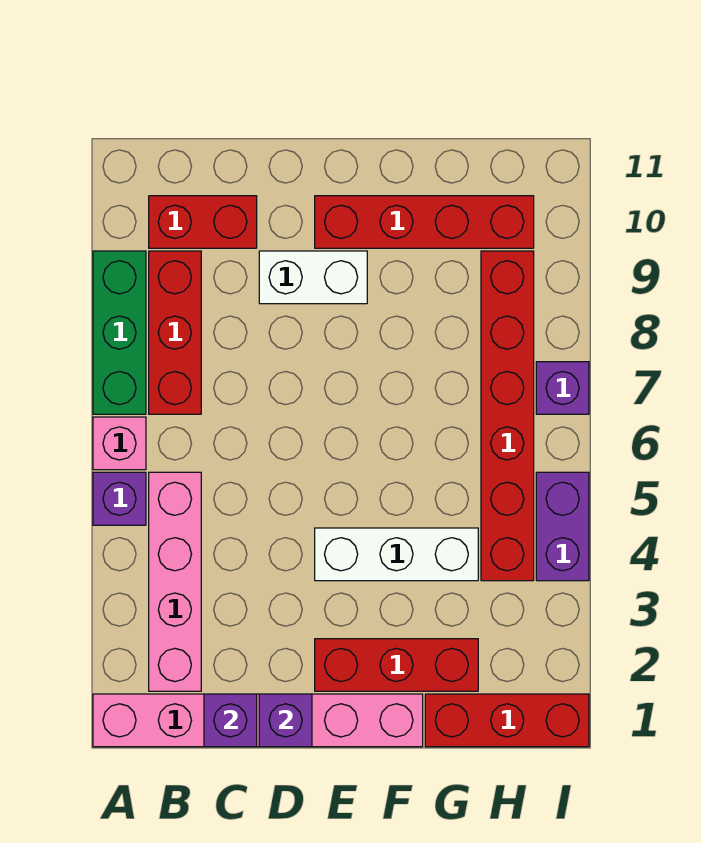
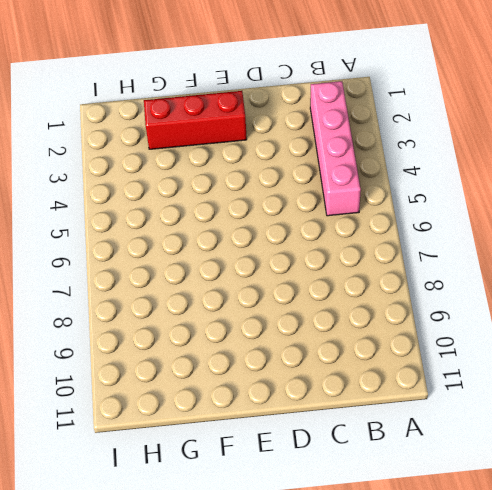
none -> pink 1x6 brick [93,694,423,747]
none -> purple 1x1 brick [93,472,146,525]
none -> pink 1x1 brick [93,417,146,470]

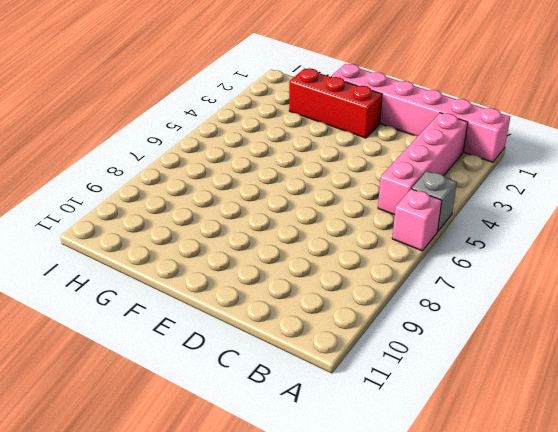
grey 1x1 brick [412,171,457,231] -> purple 1x1 brick [93,472,146,525]
none -> green 1x3 brick [93,251,146,414]
none -> red 1x3 brick [149,251,201,414]
none -> red 1x2 brick [149,196,257,248]

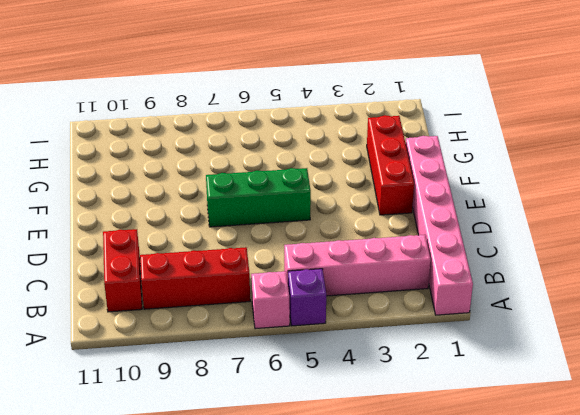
green 1x3 brick [206,168,311,227] -> green 1x3 brick moved to [93,251,146,414]
none -> white 1x2 brick [259,251,367,304]
none -> white 1x3 brick [315,528,478,581]
none -> red 1x4 brick [315,196,534,248]

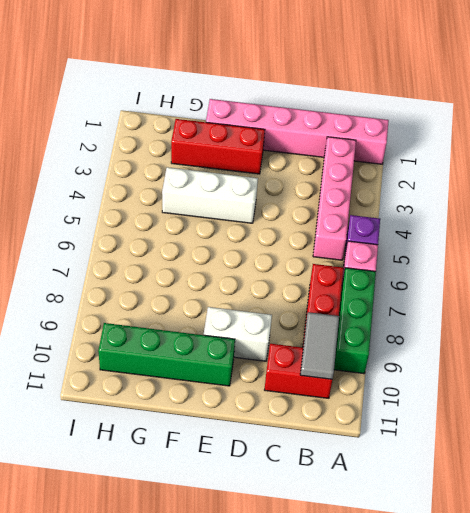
grey 1x2 tile [300,312,339,379] -> none
green 1x4 brick [98,323,235,386] -> red 1x4 brick [315,196,534,248]
none -> red 1x3 brick [425,694,589,747]
none -> red 1x6 brick [481,251,534,581]
none -> purple 1x2 brick [536,472,589,581]

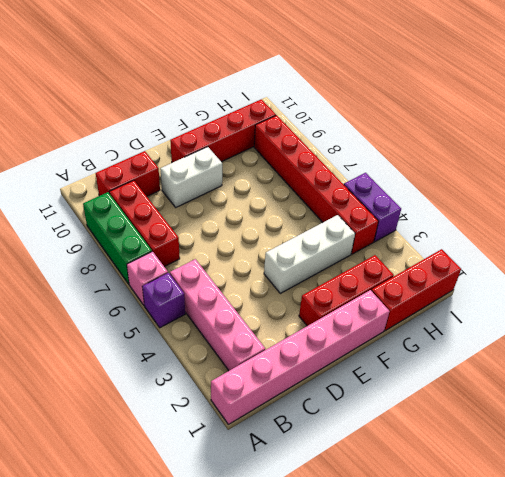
none -> purple 1x1 brick [536,362,589,414]
none -> purple 1x1 brick [204,694,257,747]
none -> purple 1x1 brick [259,694,312,747]

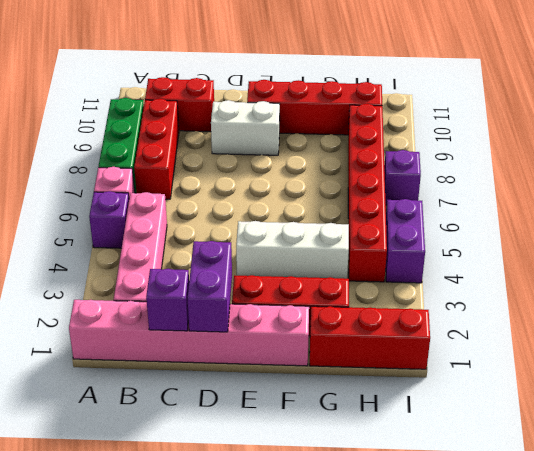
purple 1x2 brick [188,241,232,332] -> purple 1x1 brick [259,694,312,747]

